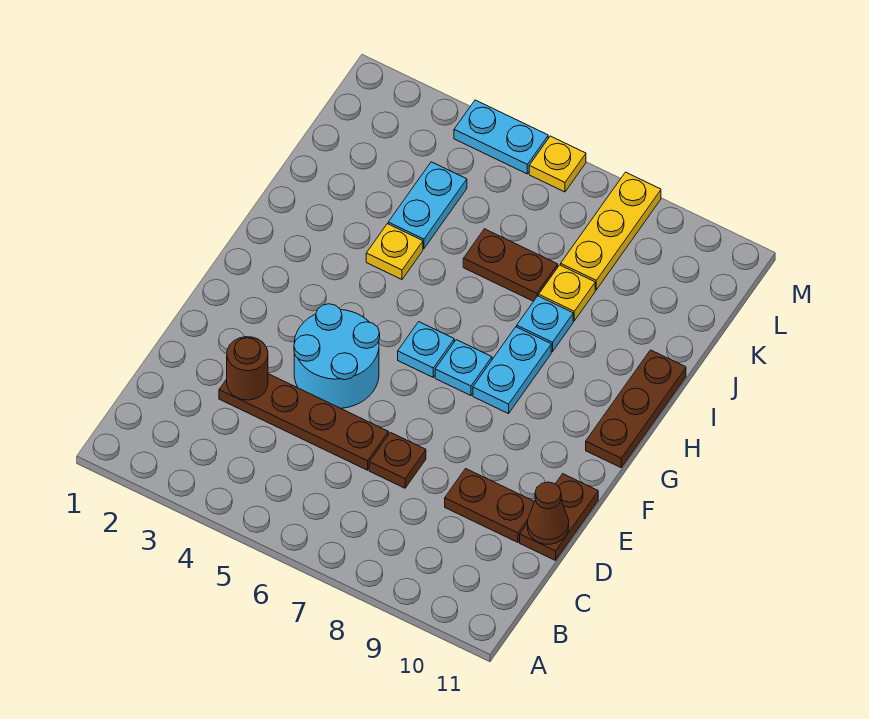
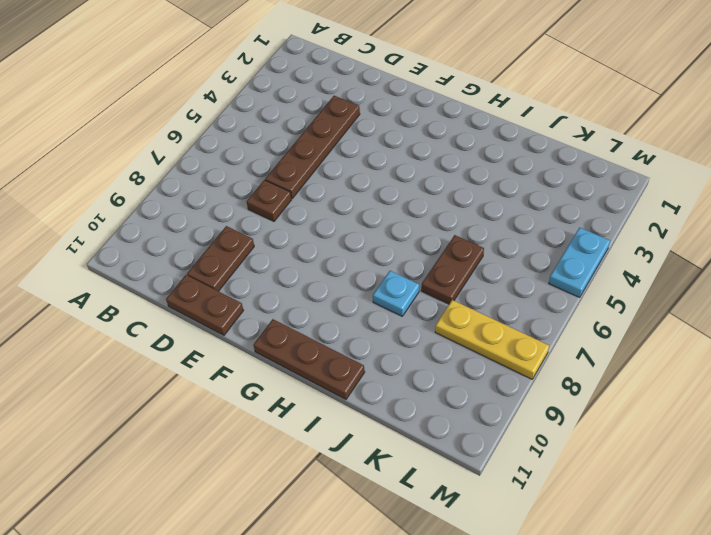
none -> cyan 2x2 round brick [294,304,380,408]
none -> cyan 1x1 plate [398,322,454,377]
none -> cyan 1x1 plate [435,340,492,396]

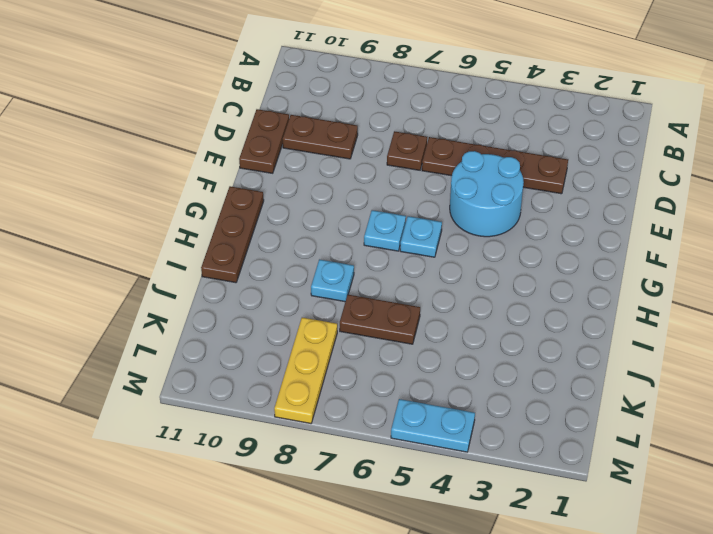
none -> cyan 1x2 plate [473,327,551,414]
none -> yellow 1x1 plate [366,224,423,279]
none -> cyan 1x2 plate [388,162,467,249]

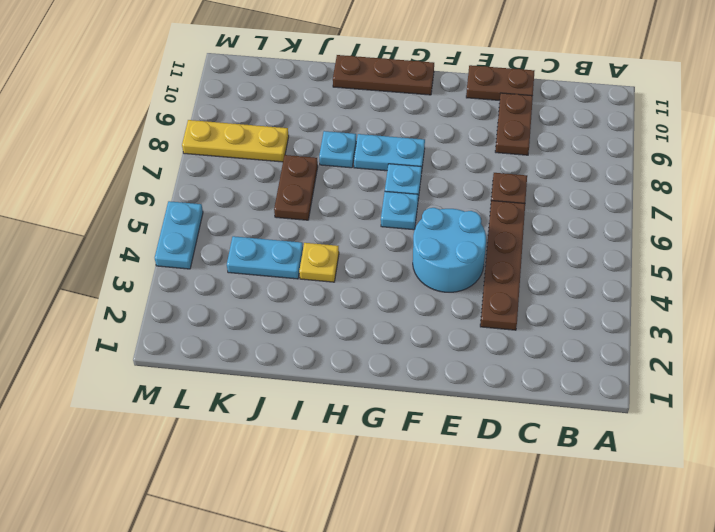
none -> yellow 1x1 plate [539,265,595,321]
none -> yellow 1x1 plate [529,136,586,192]
none -> brown 1x1 round brick [227,337,268,400]

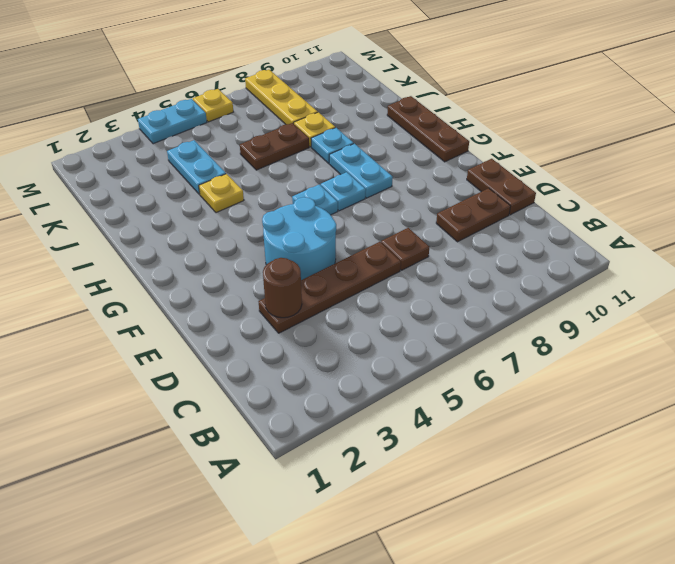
none -> brown 1x1 cone [528,482,569,544]

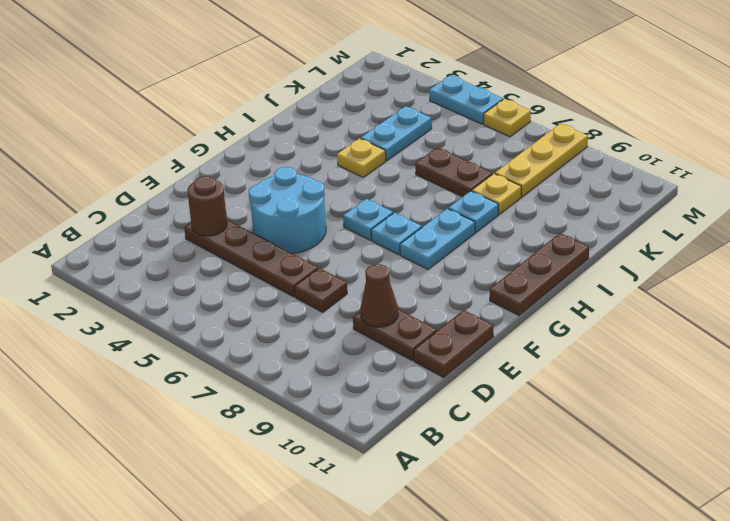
brown 1x1 cone [360,264,398,327] -> brown 1x1 cone moved to [528,482,569,544]

